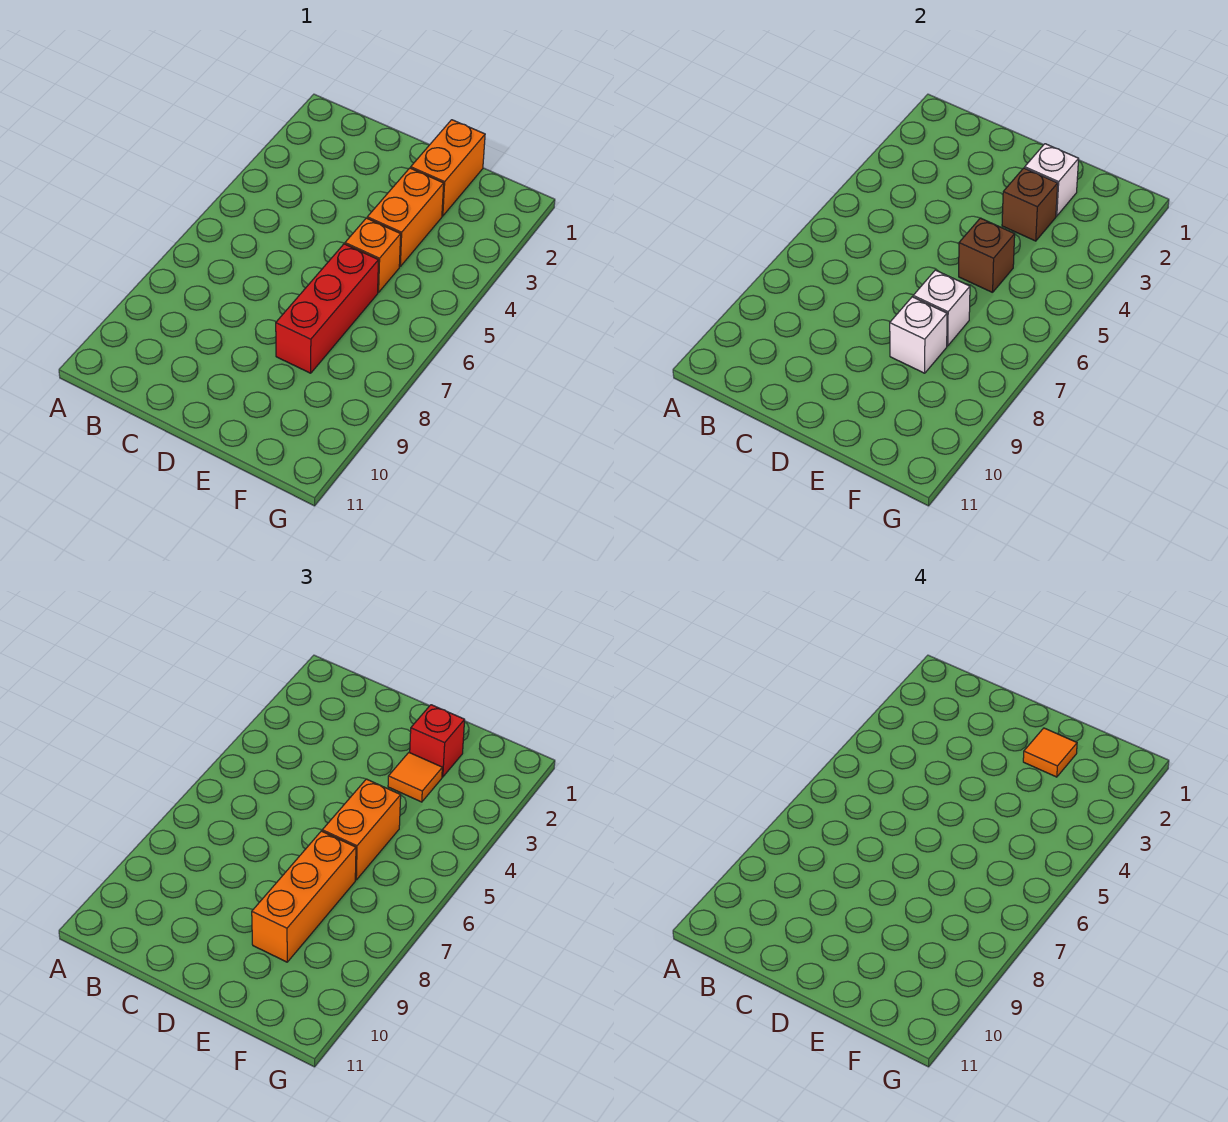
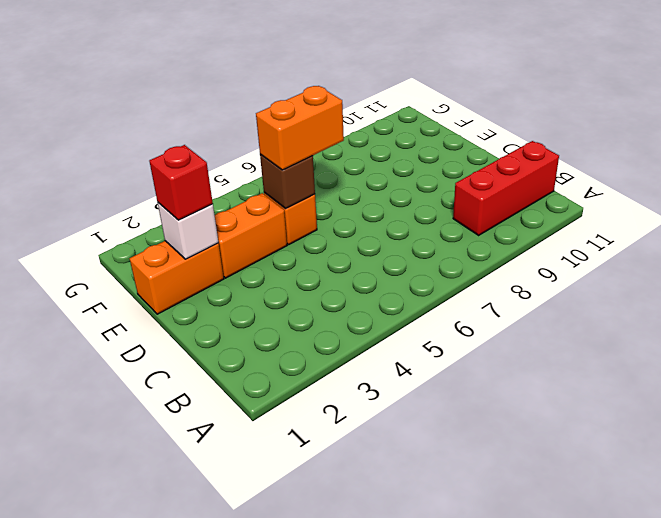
red 1x3 brick [453,141,559,235] -> red 1x3 brick moved to [276,244,379,373]
none -> brown 1x1 brick [1002,168,1058,241]
none -> white 1x1 brick [913,270,970,346]
none -> white 1x1 brick [890,297,947,373]

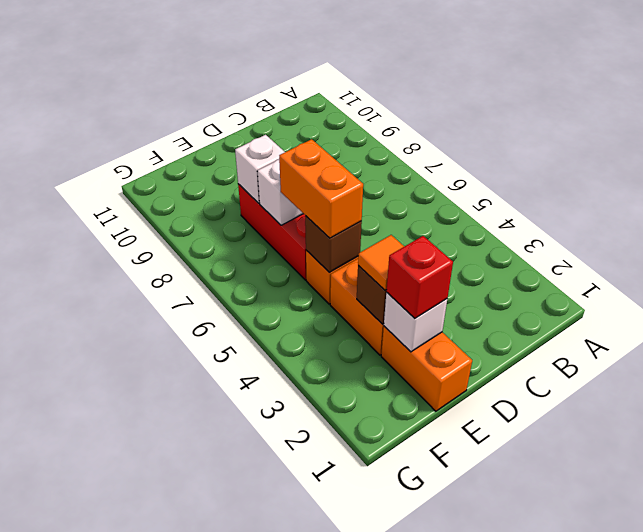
none -> orange 1x3 brick [252,831,356,962]
none -> orange 1x1 tile [1023,728,1077,777]

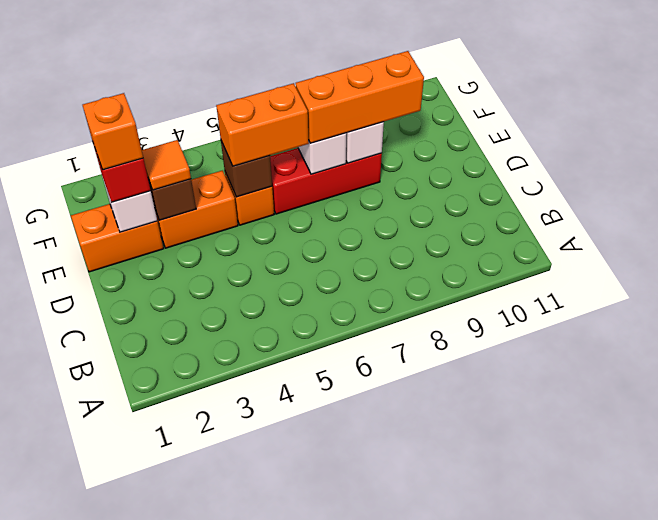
orange 1x1 brick [83,93,143,170] -> orange 1x1 tile [1023,728,1077,777]

